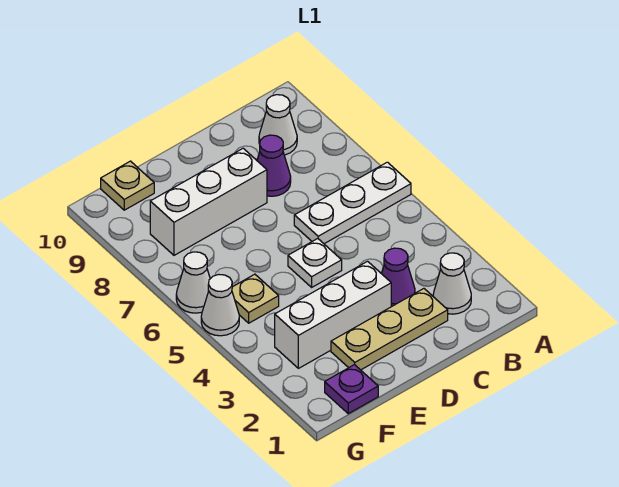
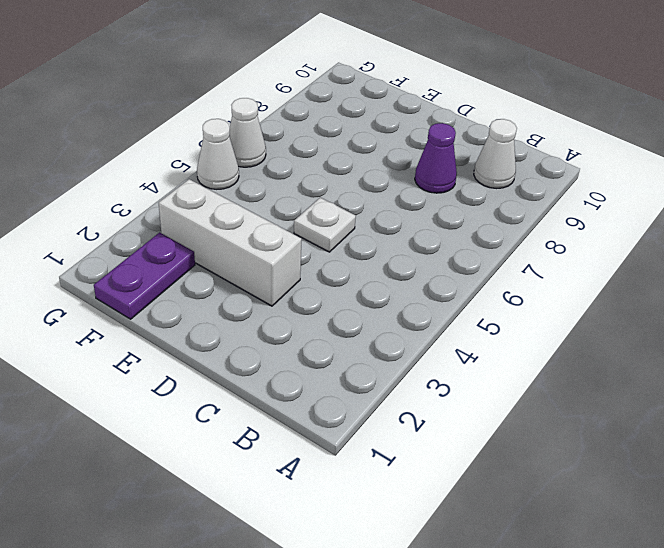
purple 1x2 plate [94,232,195,319] -> purple 1x1 plate [325,365,378,414]
none -> white 1x3 plate [294,162,411,244]
none -> white 1x1 cone [433,253,471,314]
none -> tan 1x3 plate [331,289,448,370]

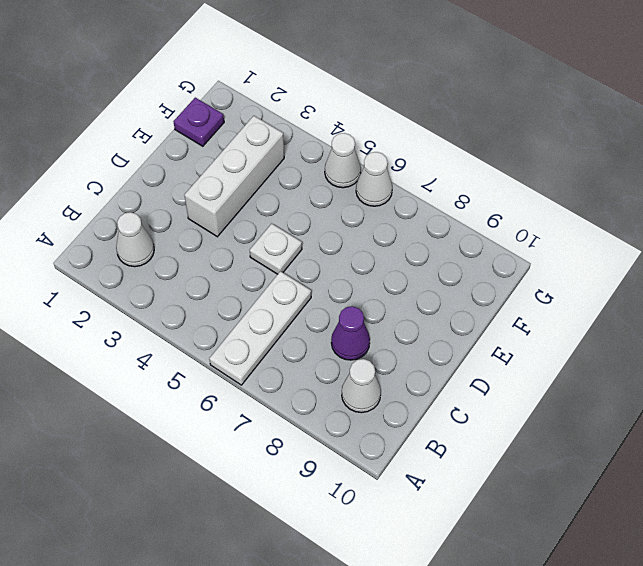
none -> tan 1x3 plate [331,289,448,370]
none -> purple 1x1 cone [382,248,415,307]
none -> white 1x3 brick [150,148,267,255]

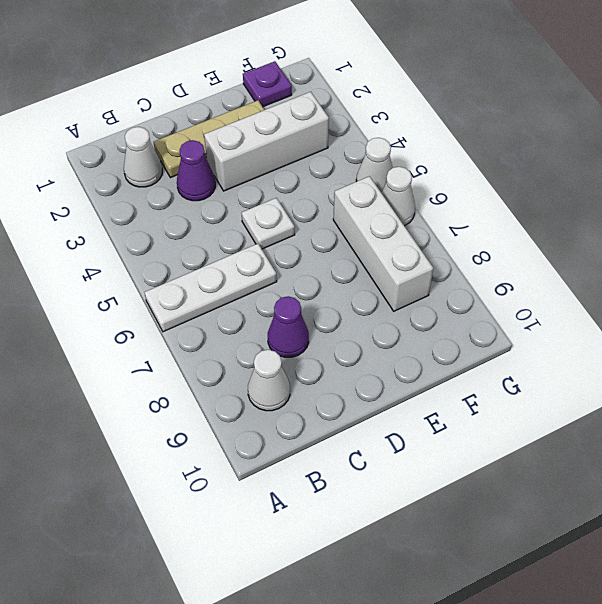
white 1x3 brick [333,176,433,311] -> white 1x3 brick turned to [150,148,267,255]
none -> tan 1x1 plate [232,274,279,323]
none -> tan 1x1 plate [101,161,154,210]

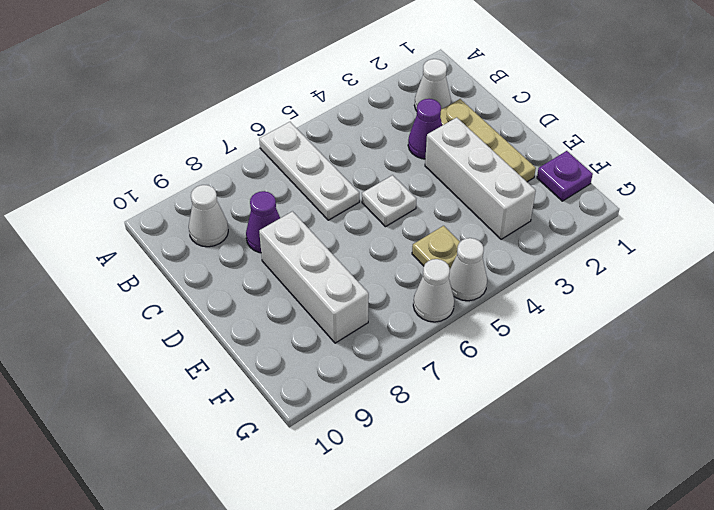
none -> tan 1x1 plate [101,161,154,210]

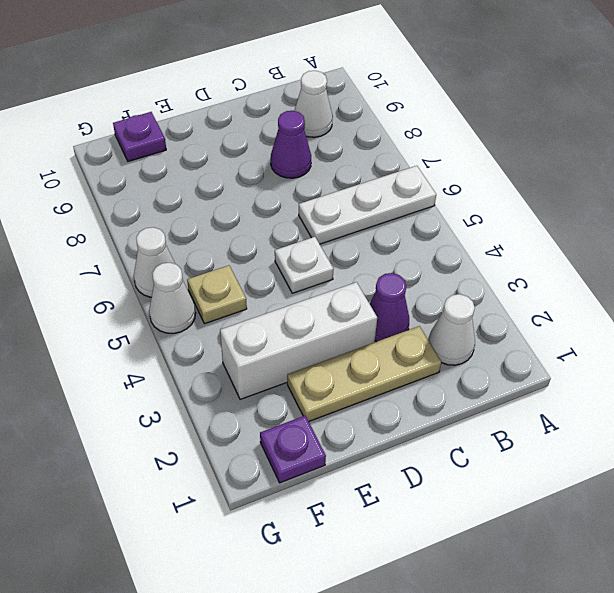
purple 1x1 plate [113,112,166,161] -> tan 1x1 plate [101,161,154,210]
none -> white 1x3 brick [150,148,267,255]

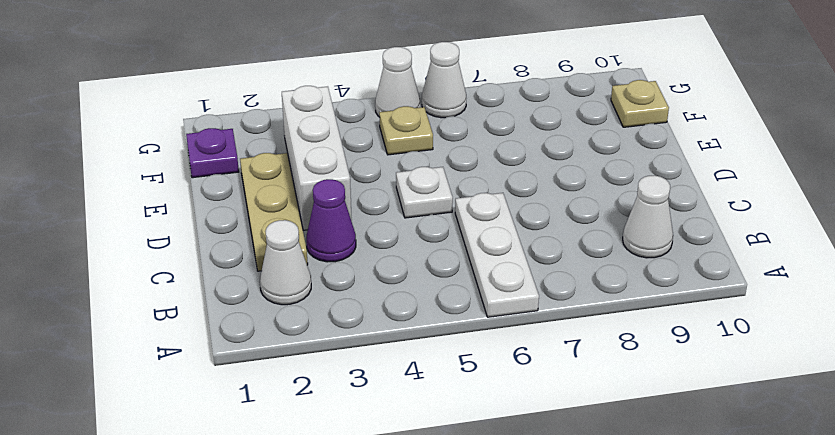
none -> purple 1x1 cone [257,135,291,196]
none -> white 1x3 brick [150,148,267,255]

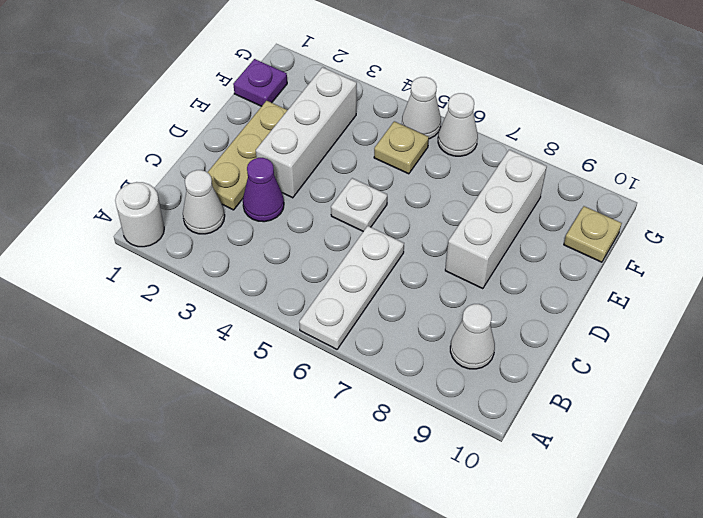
white 1x1 round brick [115,182,164,247] -> none
none -> purple 1x1 cone [257,135,291,196]

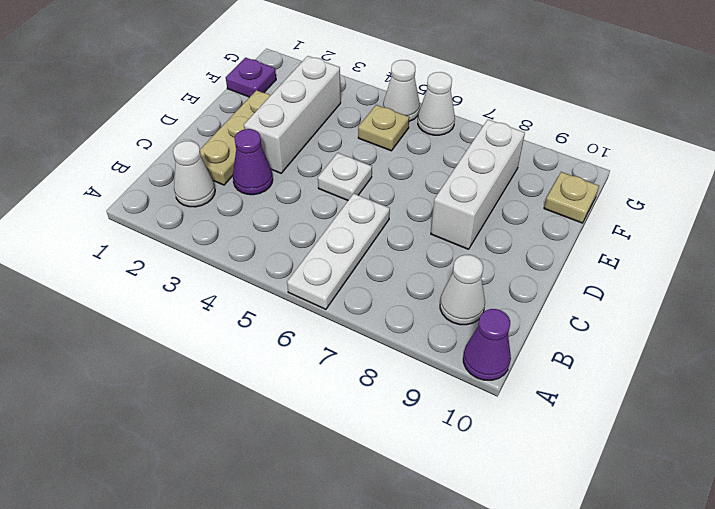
purple 1x1 cone [463,309,511,380] -> purple 1x1 cone moved to [257,135,291,196]

